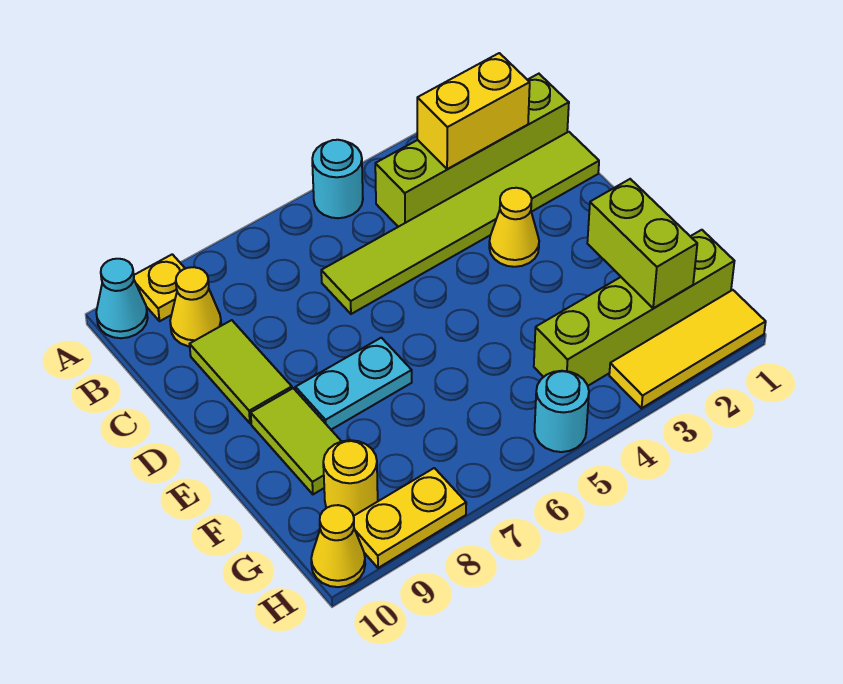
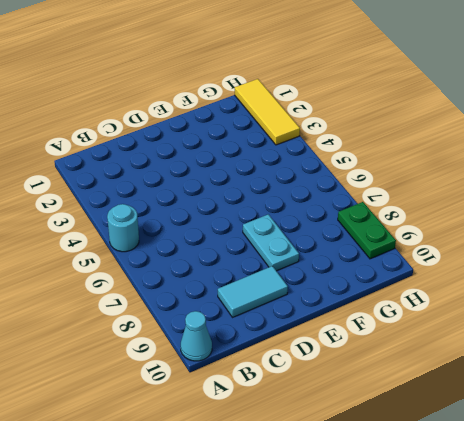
cyan 1x2 tile [218,266,288,318] -> lime 1x2 tile [190,320,292,423]
green 1x2 plate [338,202,396,259] -> yellow 1x2 plate [354,468,466,568]
none -> yellow 1x1 plate [134,254,185,321]
none -> lime 1x4 brick [375,74,569,227]
none -> yellow 1x1 cone [170,267,221,346]

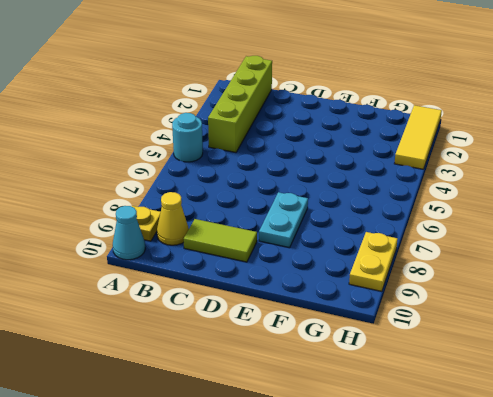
none -> lime 1x6 tile [321,132,599,314]
none -> yellow 1x1 cone [489,188,539,267]
none -> lime 1x2 tile [251,388,341,494]

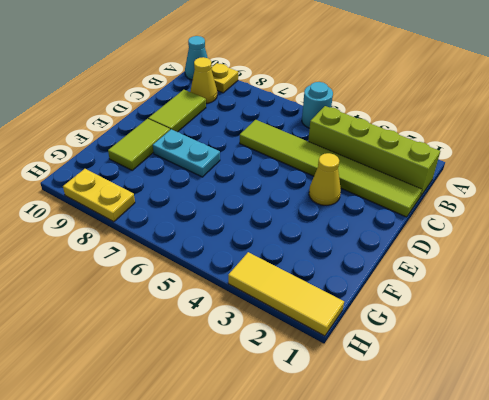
none -> lime 1x4 brick [534,230,734,386]
none -> yellow 1x1 round brick [323,440,378,516]
none -> cyan 1x1 round brick [534,371,589,452]

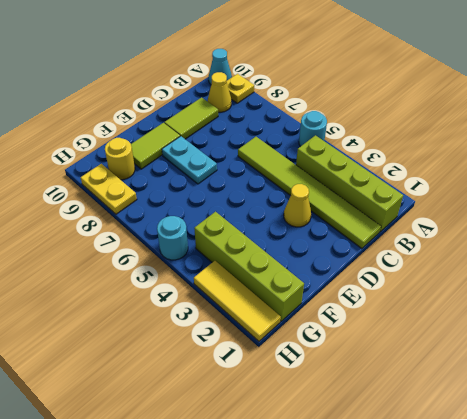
none -> yellow 1x1 cone [311,505,365,587]
none -> yellow 1x2 brick [417,53,530,169]
none -> lime 1x2 brick [587,179,697,308]

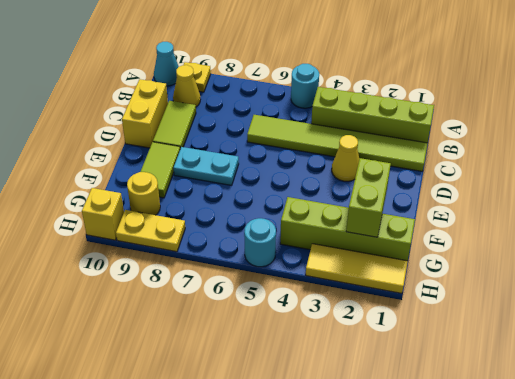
yellow 1x2 brick [122,79,168,148] -> yellow 1x2 brick turned to [417,53,530,169]
yellow 1x1 brick [82,188,124,240] -> yellow 1x1 cone [311,505,365,587]

